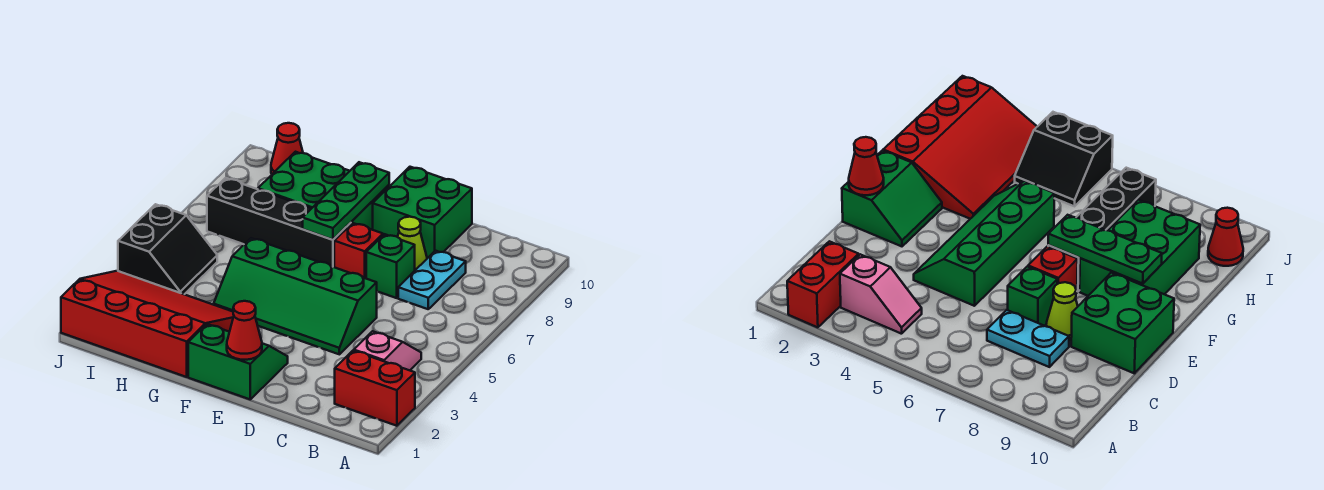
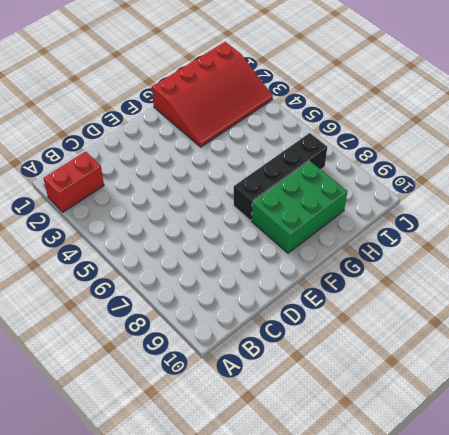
none -> pink 1x2 slope [354,331,421,370]
none -> cyan 1x2 plate [398,251,466,309]
none -> green 2x4 slope [214,238,377,354]

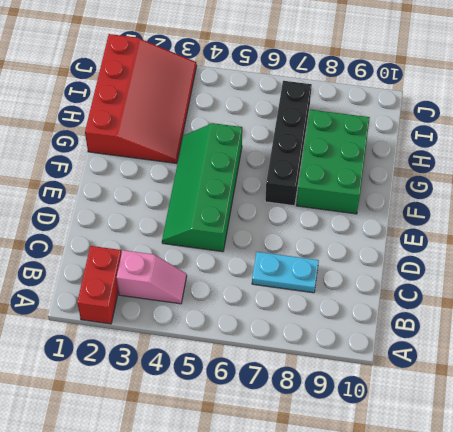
none -> green 1x1 brick [366,234,415,298]
none -> lime 1x1 cone [398,217,427,270]
none -> green 2x2 brick [373,167,472,258]

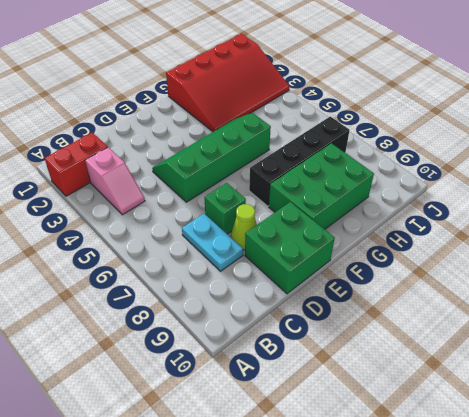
none -> green 2x2 slope [188,324,288,399]
none -> red 1x1 brick [334,223,383,278]
none -> black 2x2 slope [118,204,217,294]

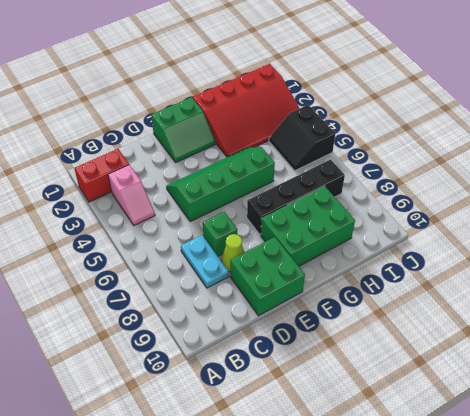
none -> red 1x1 brick [334,223,383,278]
none -> red 1x1 cone [271,123,303,174]
none -> red 1x1 cone [227,301,262,360]

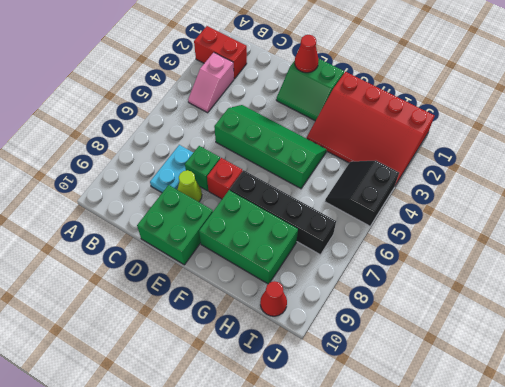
none -> green 1x3 plate [303,162,389,240]

